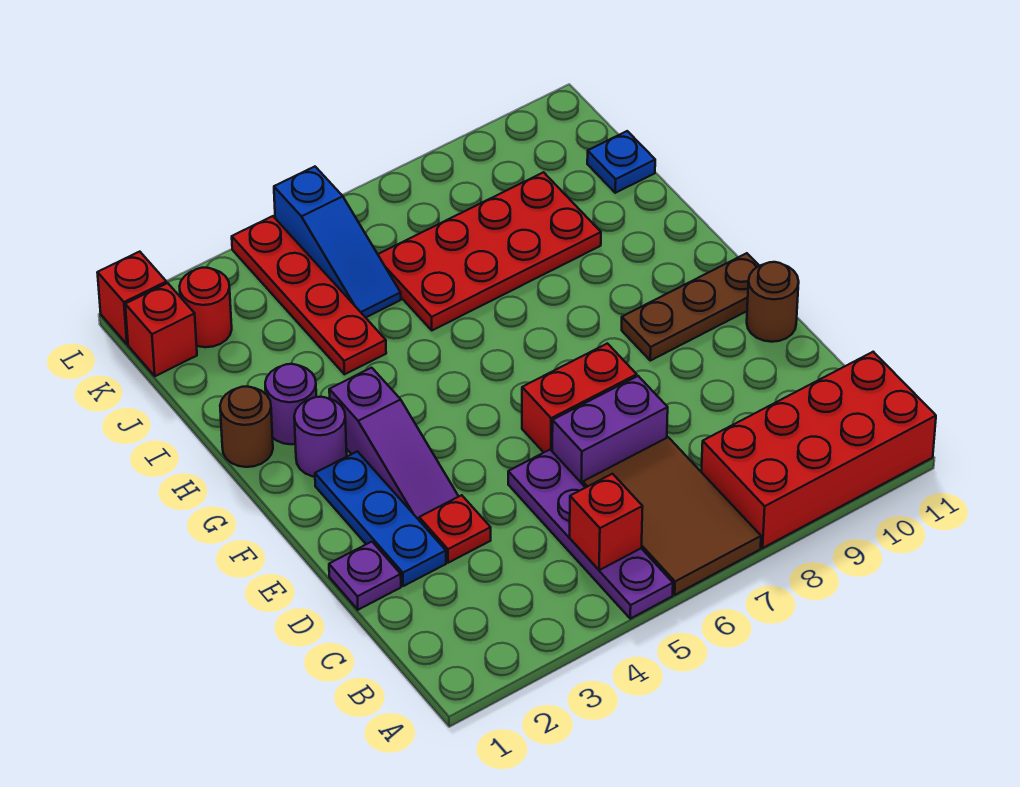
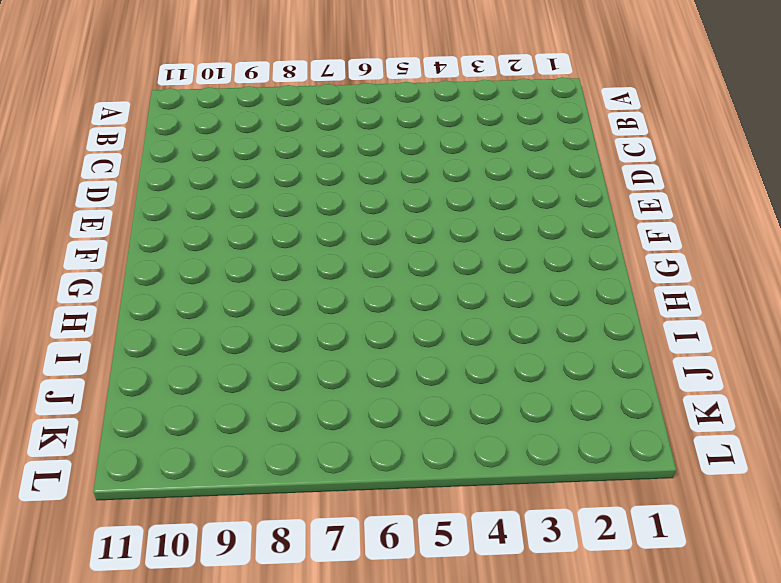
none -> purple 1x4 plate [508,450,673,619]
none -> brown 2x3 tile [583,437,761,595]
none -> red 2x4 brick [701,352,936,548]

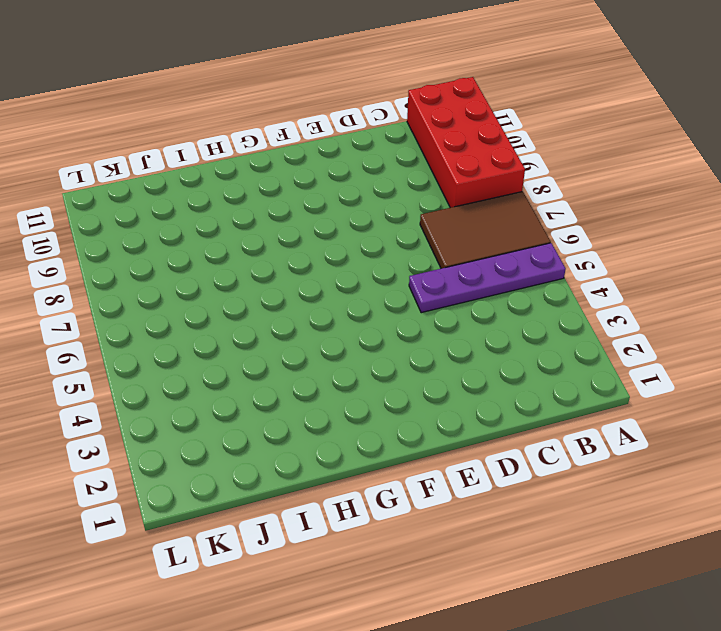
none -> purple 1x1 plate [329,542,401,610]
none -> blue 1x3 plate [315,451,446,586]
none -> red 1x1 plate [419,495,491,563]

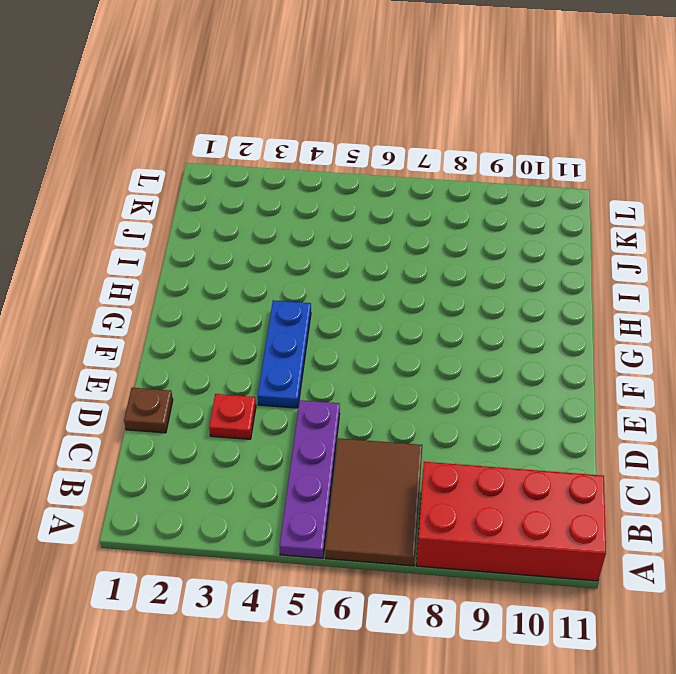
brown 1x1 plate [124,388,173,433] -> purple 1x1 plate [329,542,401,610]
blue 1x3 plate [258,300,311,408] -> blue 1x3 plate moved to [315,451,446,586]
none -> purple 1x2 brick [552,376,668,484]
none -> purple 1x3 slope [329,368,459,520]
none -> red 1x2 brick [522,343,637,452]

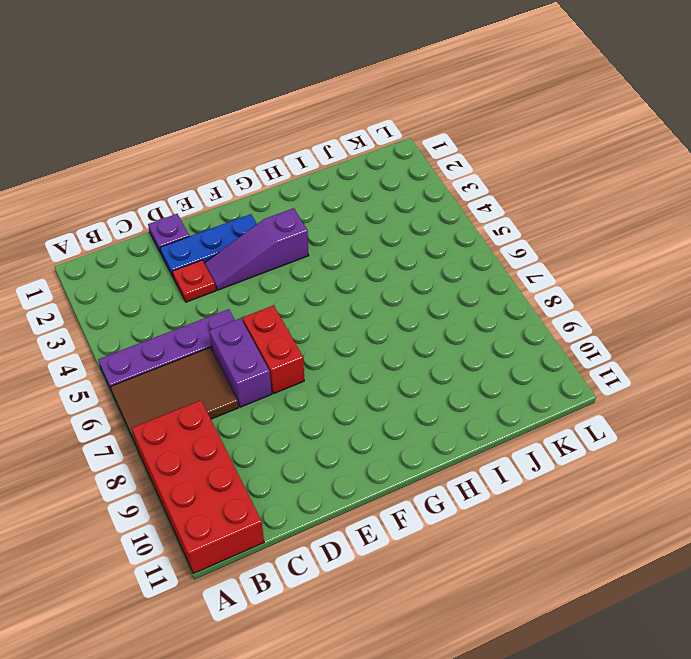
none -> brown 1x1 round brick [747,262,799,342]
none -> brown 1x3 plate [622,253,759,361]
none -> purple 1x1 round brick [294,397,347,477]

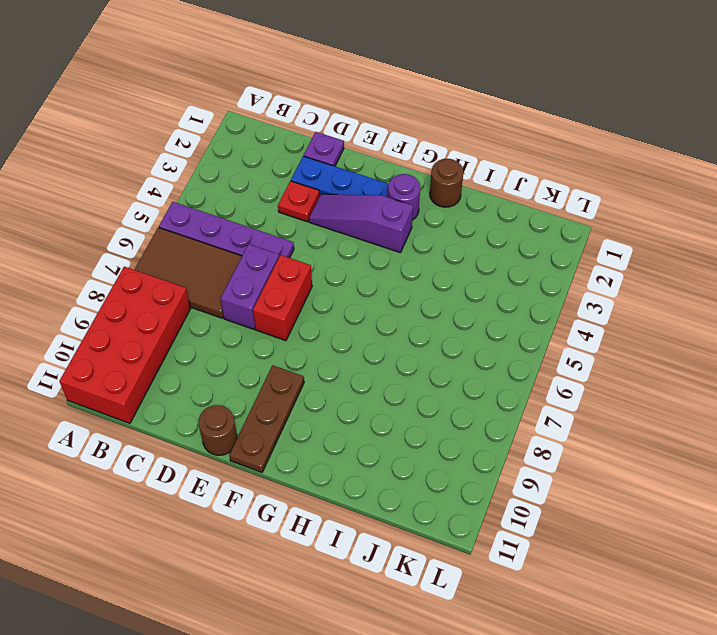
none -> purple 1x1 round brick [265,364,316,444]
none -> red 1x4 plate [232,216,386,374]
none -> red 2x4 plate [378,172,601,330]

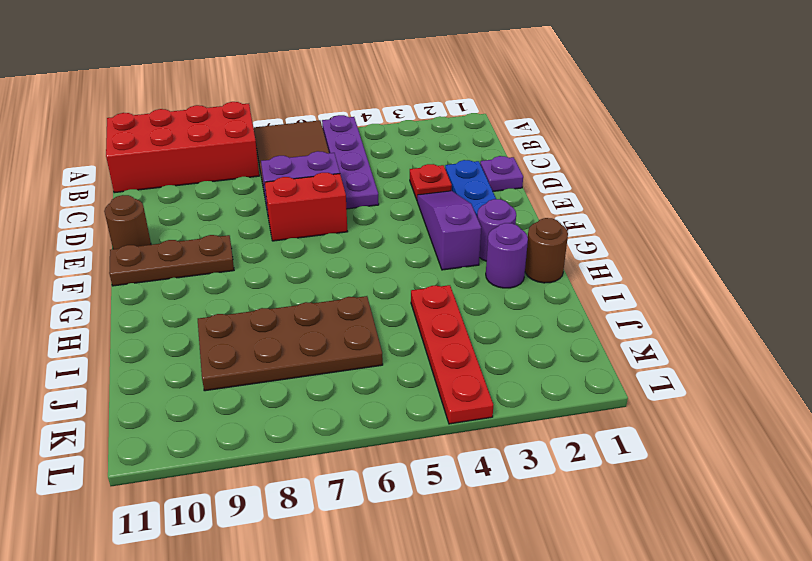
brown 2x4 plate [198,296,383,391] -> red 2x4 plate [378,172,601,330]
none -> blue 1x3 slope [274,167,401,318]
none -> blue 1x1 plate [587,131,655,193]
none -> red 1x1 brick [125,283,197,376]

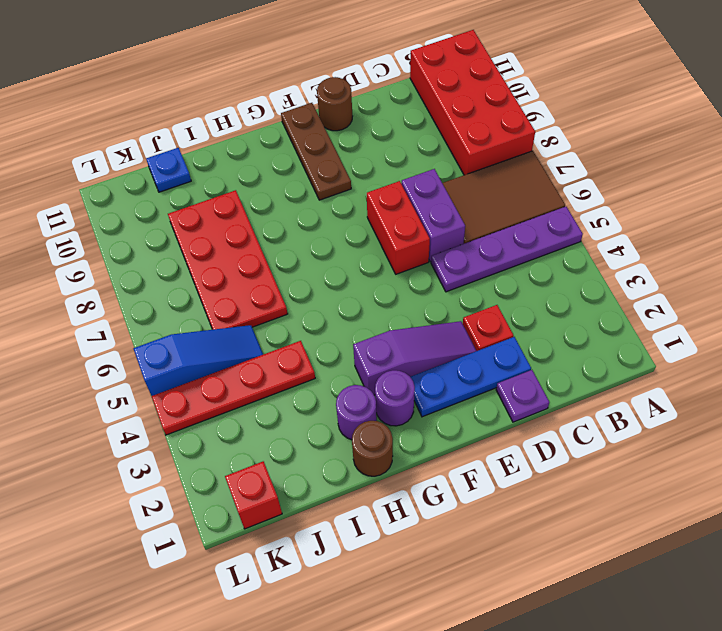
none -> red 1x1 round brick [179,268,232,347]
none -> red 1x1 brick [97,252,167,344]
none -> red 1x1 brick [570,474,643,570]

